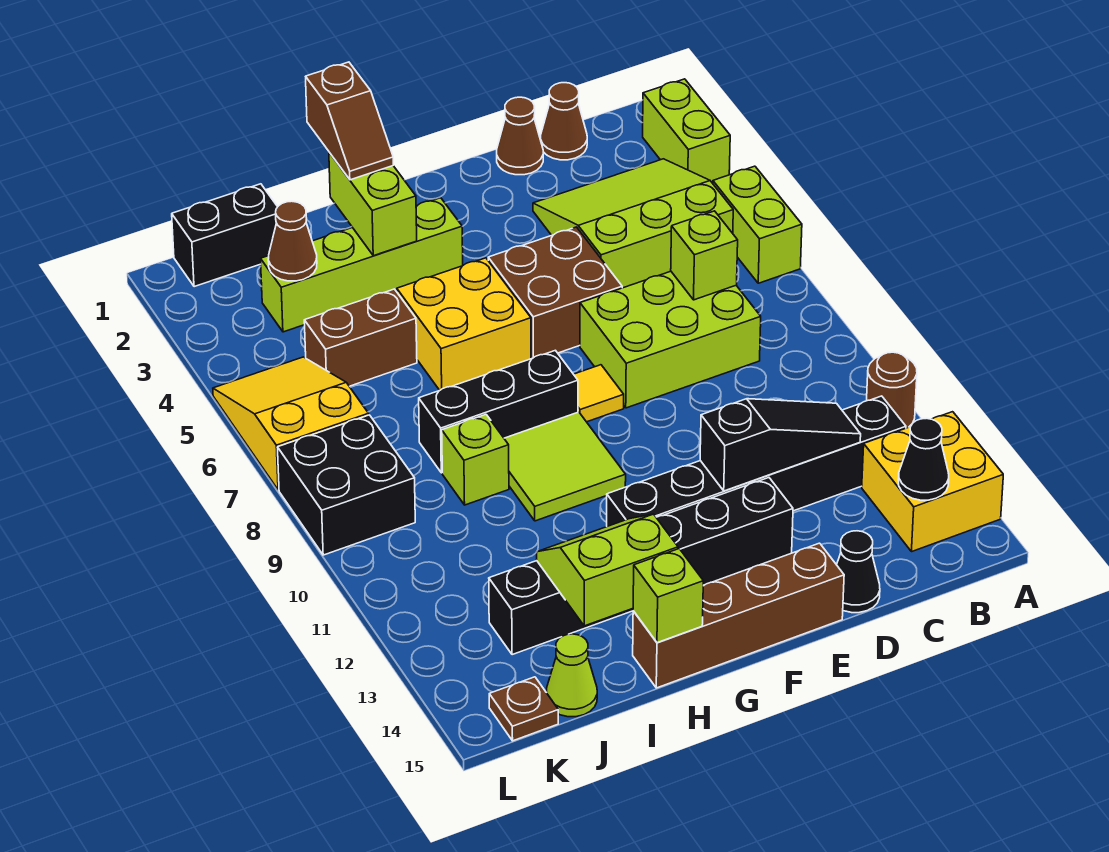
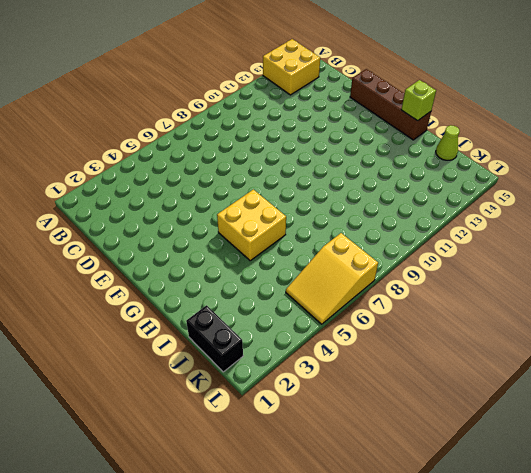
none -> lime 1x2 brick [643,79,730,183]
none -> lime 1x2 brick [713,166,802,283]
none -> brown 1x1 round brick [867,352,917,428]
none -> lime 3x3 slope [533,159,733,288]

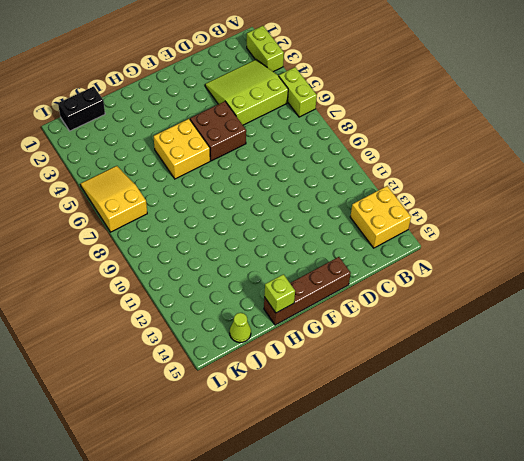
none -> brown 1x1 round brick [867,352,917,428]
none -> black 1x6 brick [607,396,906,526]
none -> brown 1x1 cone [541,83,587,160]
none -> lime 2x3 brick [580,271,761,408]

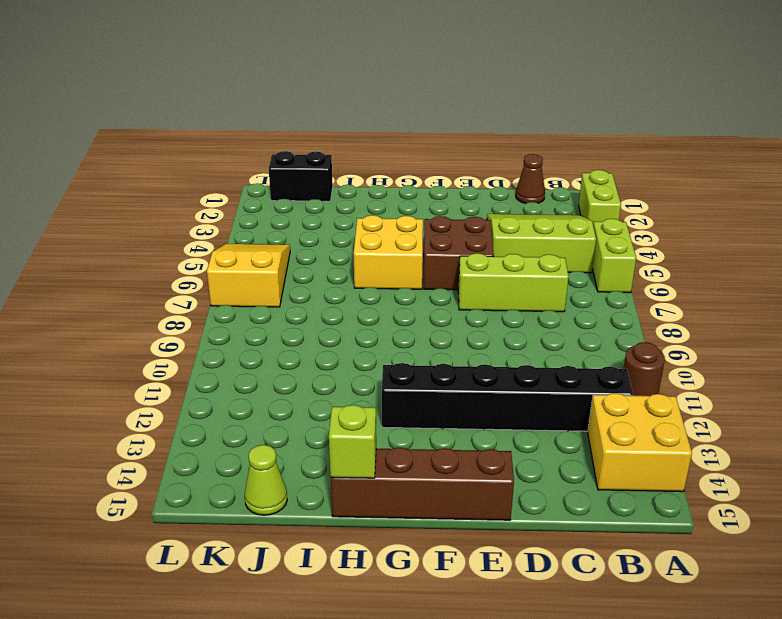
lime 1x3 brick [458,253,569,312] -> lime 2x3 brick [580,271,761,408]
none -> brown 1x1 cone [497,97,543,175]
none -> black 1x1 cone [837,531,880,613]
none -> black 1x6 brick [489,478,793,655]
none -> yellow 1x1 tile [574,365,624,422]

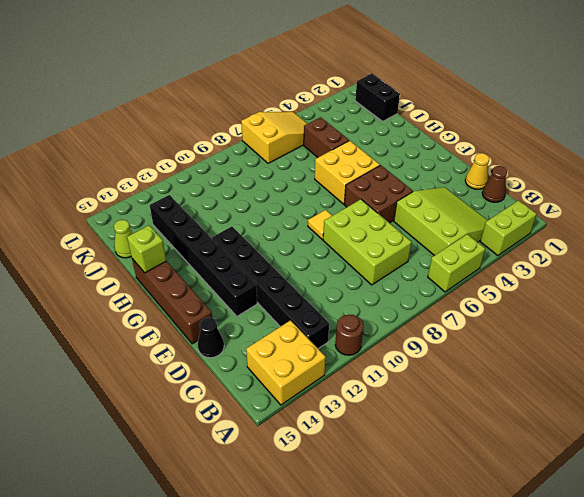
yellow 1x1 cone [465,153,489,189] -> brown 1x1 cone [497,97,543,175]
none -> lime 1x4 brick [261,198,463,332]
none -> black 1x3 brick [419,350,578,473]
none -> lime 2x2 tile [504,412,626,521]
none -> lime 1x1 brick [442,414,509,505]

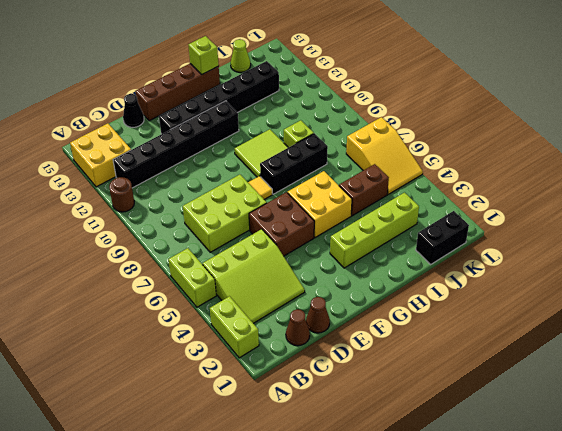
none -> black 2x2 brick [277,415,415,555]
none -> brown 1x1 plate [489,677,558,741]
none -> black 1x1 cone [898,418,949,500]
none -> lime 1x1 brick [671,211,738,300]

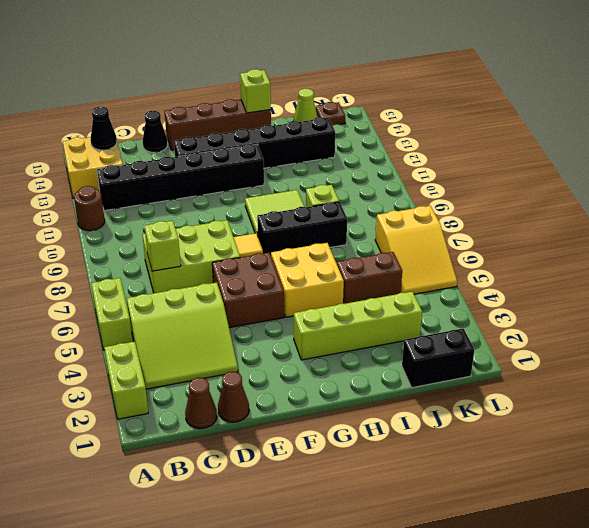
none -> black 2x2 brick [277,415,415,555]
none -> black 1x3 slope [700,399,861,491]
none -> lime 1x2 brick [329,152,417,256]
none -> lime 2x2 slope [537,514,678,626]

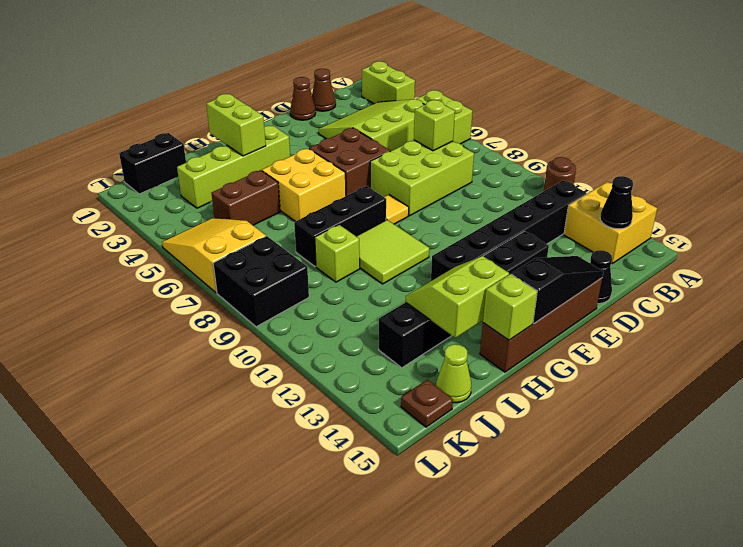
black 1x3 slope [512,256,604,323] -> black 1x3 slope moved to [700,399,861,491]
none -> brown 1x1 cone [268,201,317,281]
none -> brown 1x2 slope [306,62,393,180]

